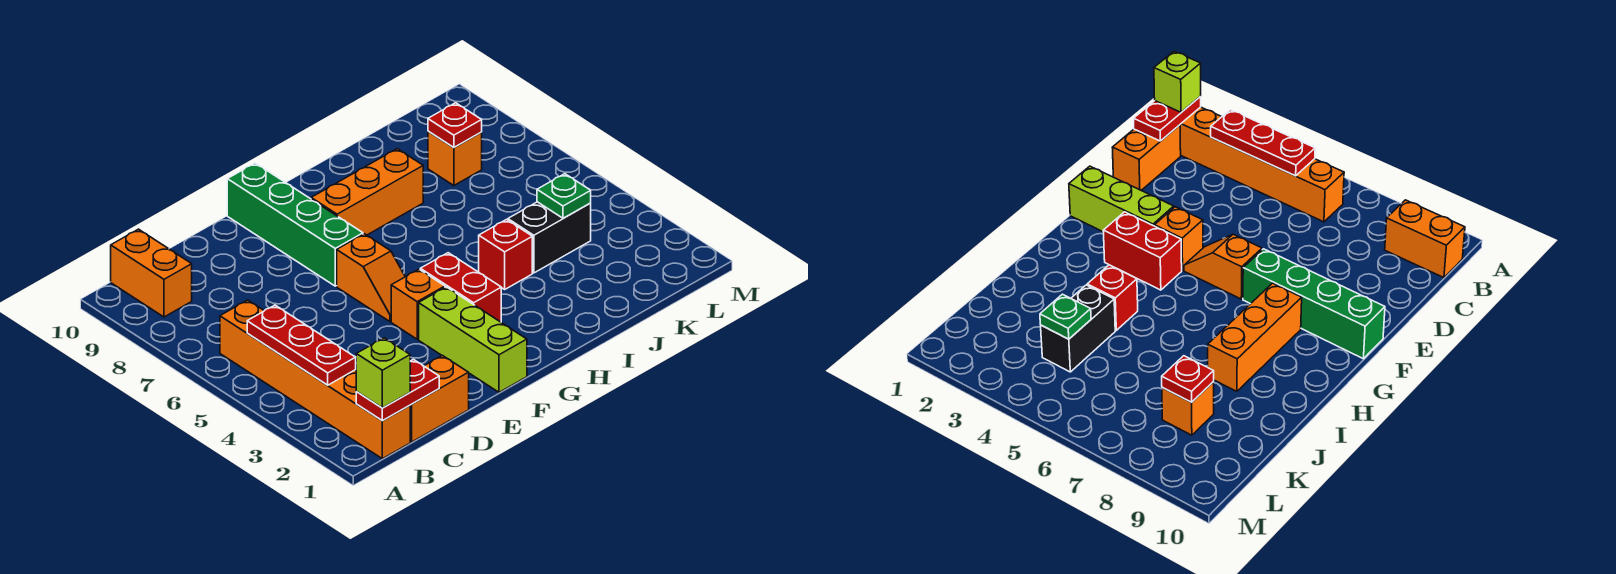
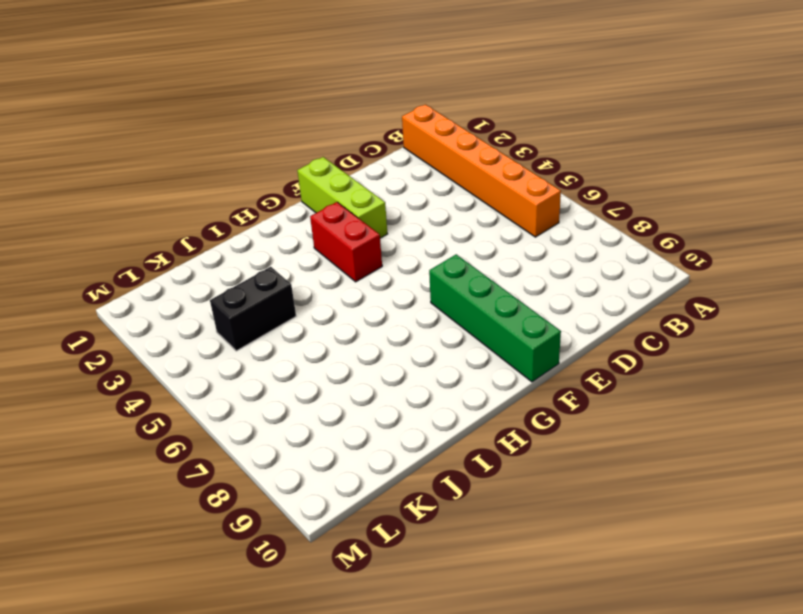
none -> orange 1x2 brick [111,229,192,317]
none -> orange 1x2 brick [410,356,469,442]
none -> orange 1x1 brick [391,269,445,339]

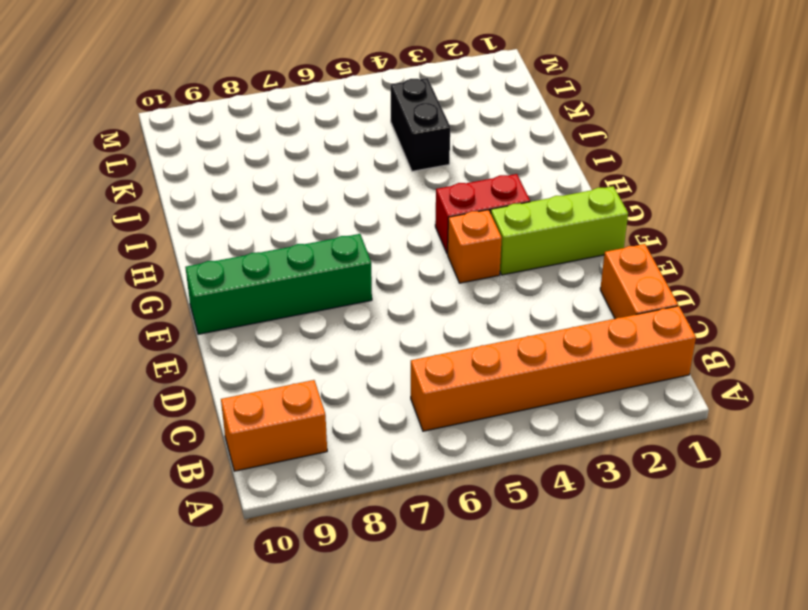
none -> orange 1x2 slope [337,234,405,322]
none -> orange 1x3 brick [311,149,423,235]
none -> red 1x1 brick [479,220,532,289]

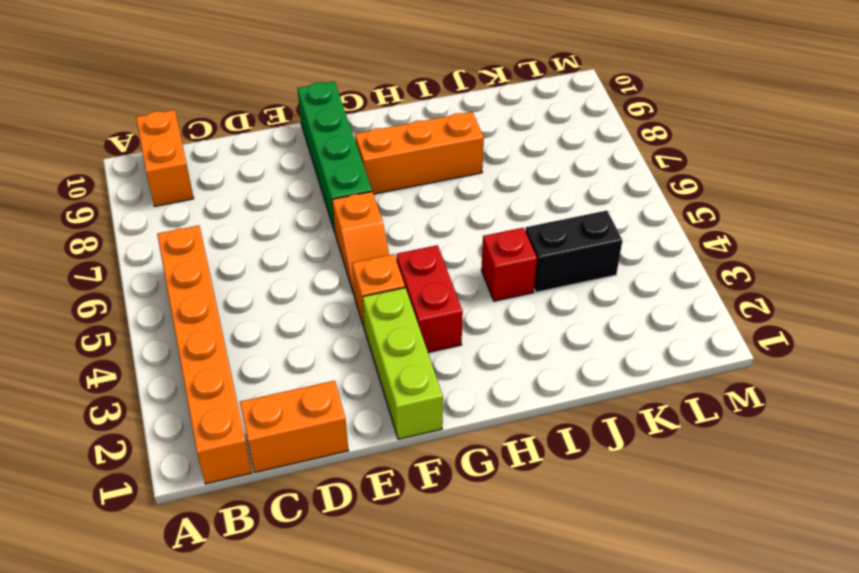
none -> orange 1x1 brick [428,131,482,186]
none -> red 1x2 plate [356,359,439,421]
none -> red 1x3 plate [247,305,356,385]

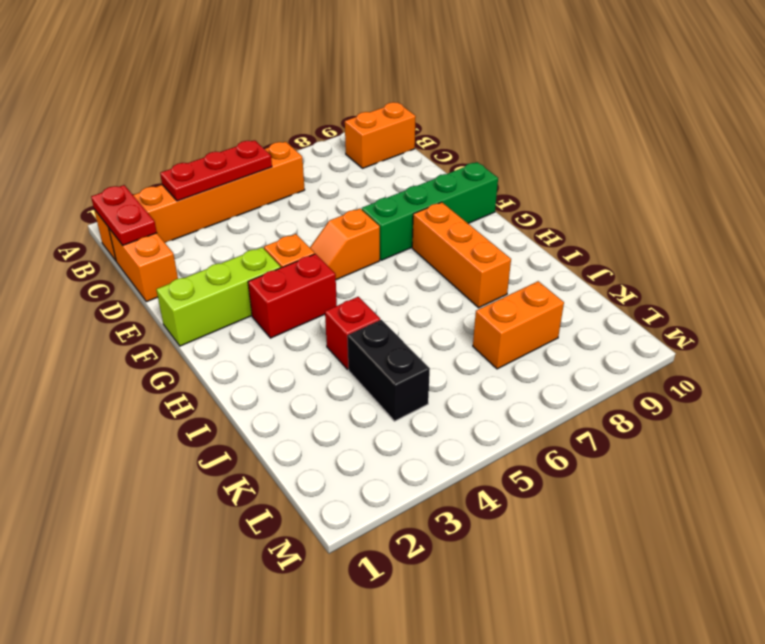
orange 1x2 brick [473,281,564,369] -> orange 1x1 brick [428,131,482,186]
none -> green 1x1 plate [537,174,591,218]
none -> red 1x1 plate [428,103,482,148]
none -> lime 1x1 brick [356,338,410,408]

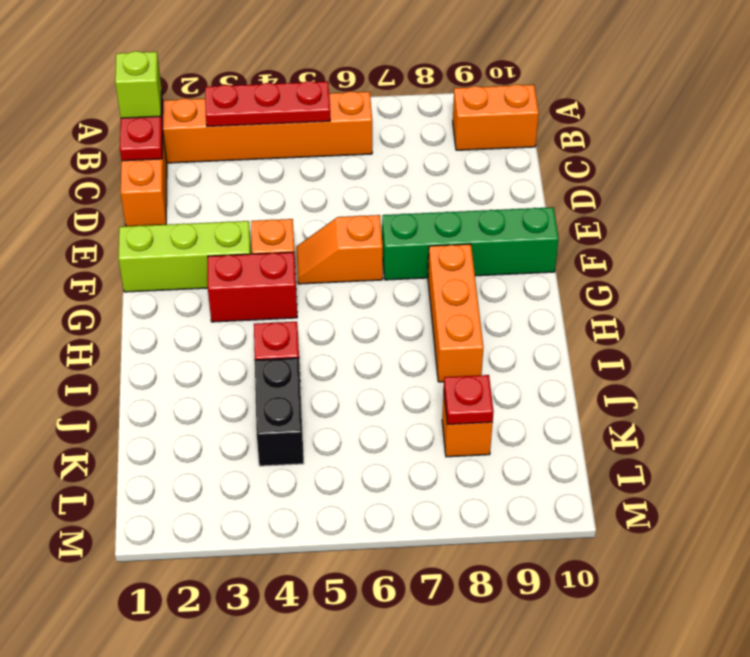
none -> green 1x1 plate [537,174,591,218]

